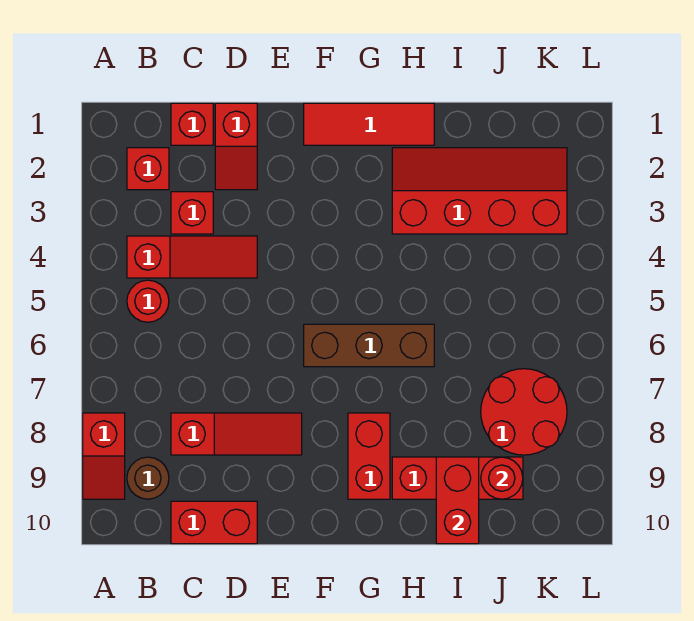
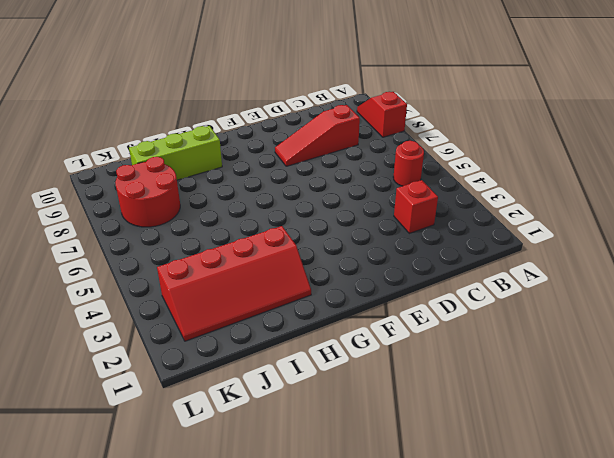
lime 1x3 brick [129,126,222,180] -> red 1x3 brick [392,457,523,499]
none -> red 1x1 brick [127,148,169,190]
none -> red 1x3 slope [127,236,257,278]
none -> brown 1x1 round brick [127,457,169,499]

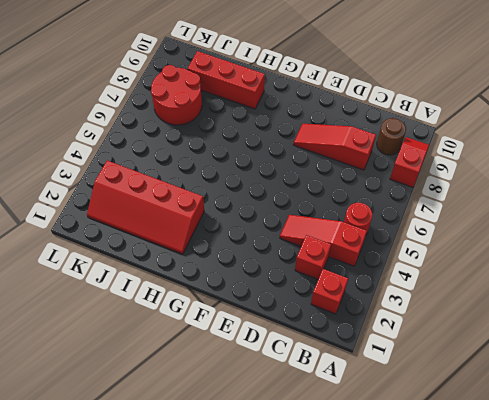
none -> red 1x1 brick [171,103,213,145]
none -> red 1x2 brick [171,501,257,544]
none -> red 1x2 slope [215,103,257,190]

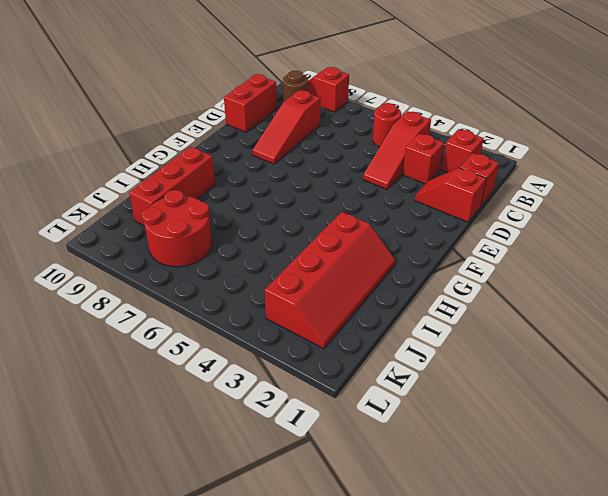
none -> red 1x3 tile [304,103,434,145]
none -> brown 1x3 brick [304,324,434,367]
none -> red 1x2 brick [348,413,390,499]

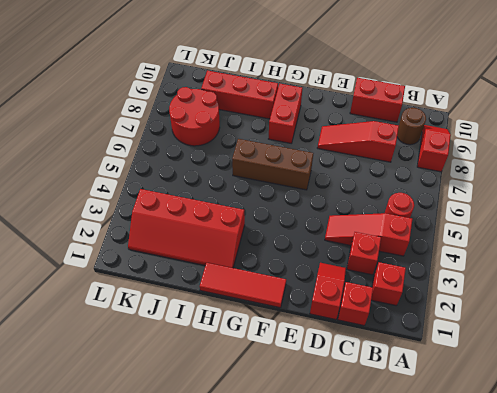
none -> red 1x2 brick [436,457,479,544]
none -> red 1x1 round brick [481,457,523,499]

